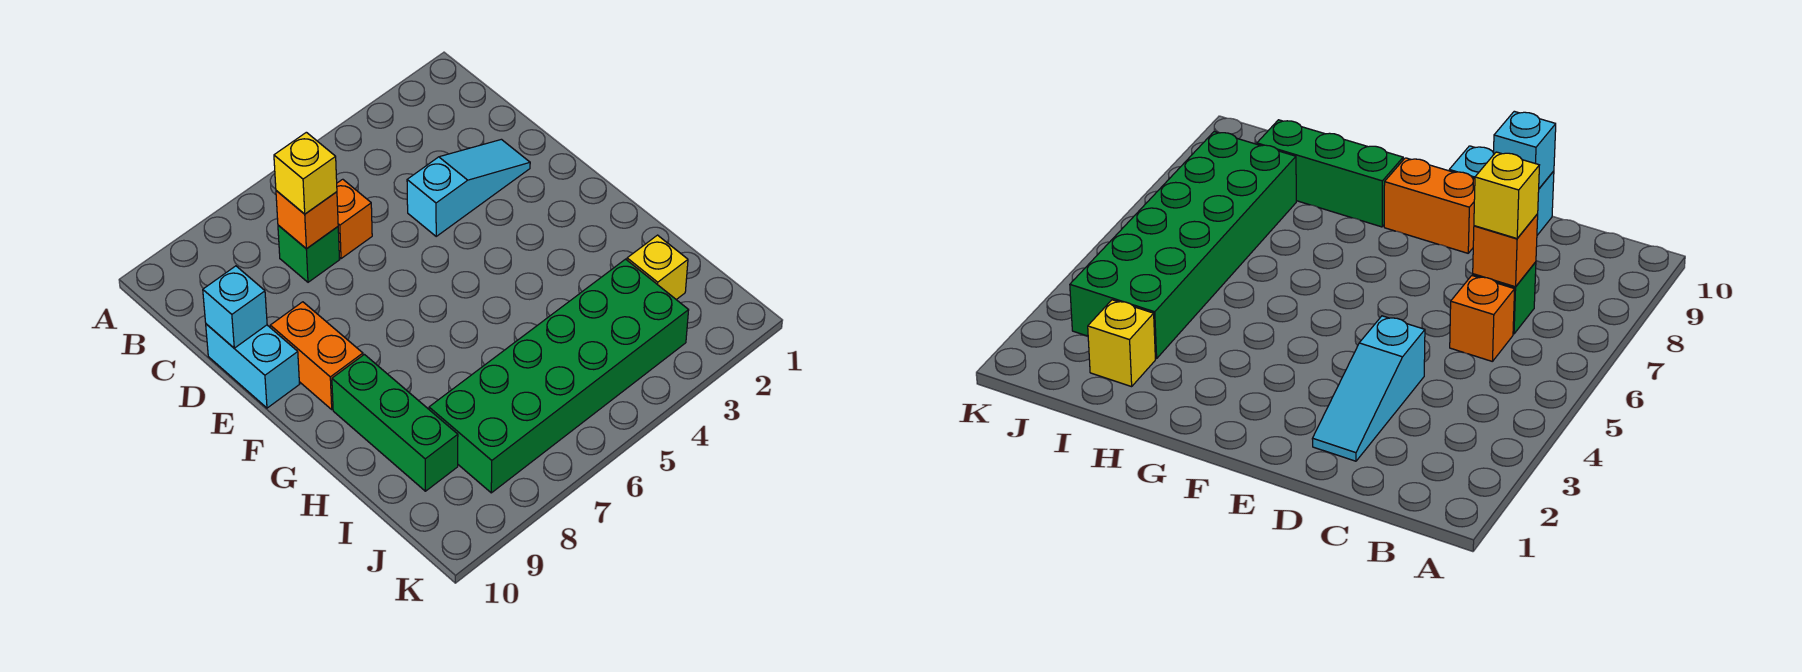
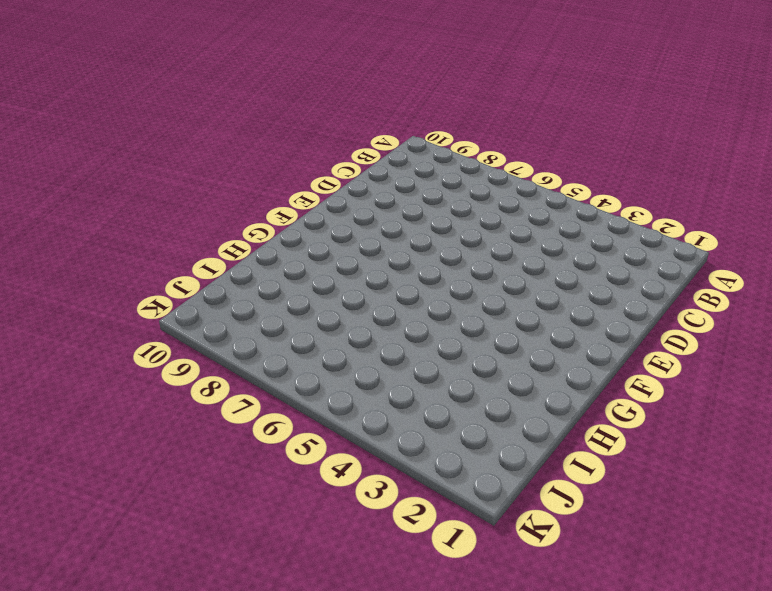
none -> orange 1x1 brick [337,179,372,259]
none -> green 1x1 brick [278,225,339,282]

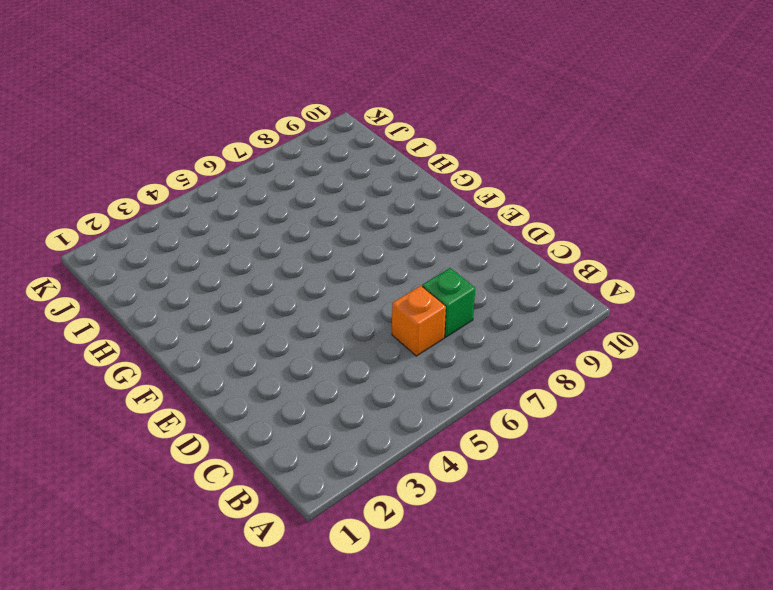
none -> cyan 1x3 slope [407,139,530,236]
none -> cyan 1x2 brick [206,324,299,408]

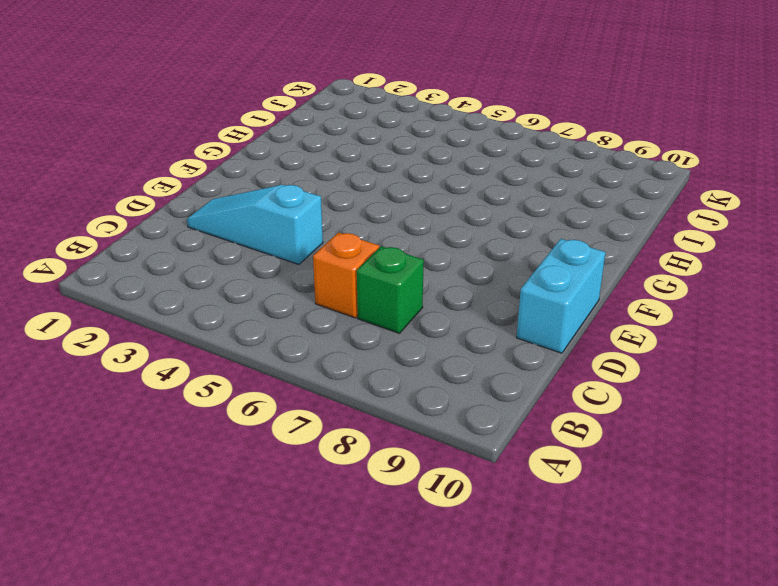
none -> orange 1x2 brick [270,302,363,409]
none -> green 1x3 brick [332,355,458,491]

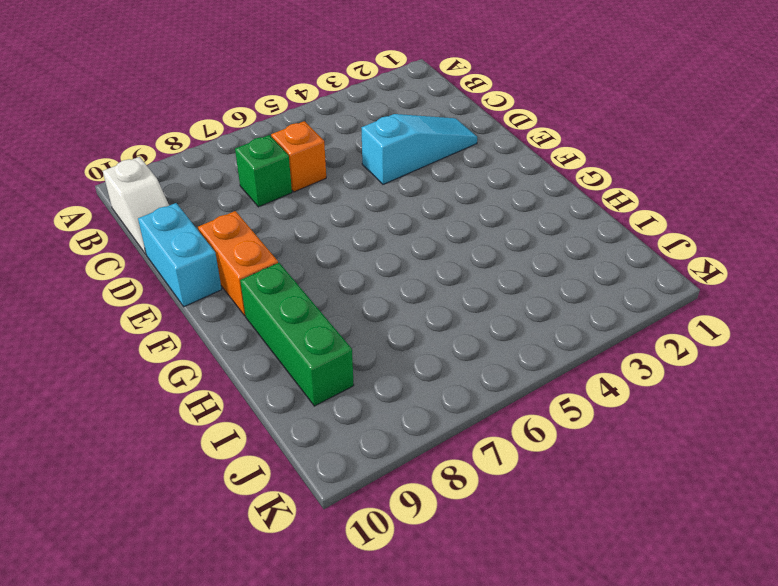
white 1x2 slope [103,157,169,254] -> none
none -> yellow 1x1 brick [627,235,688,300]
none -> green 2x6 brick [429,259,689,493]

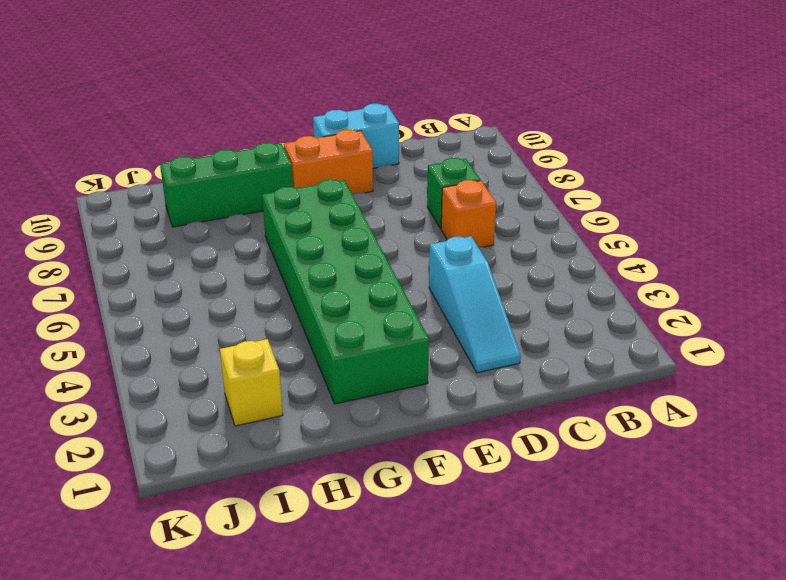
green 2x6 brick [262,179,429,404] -> green 2x6 brick moved to [429,259,689,493]
none -> orange 1x1 brick [276,191,338,249]
none -> cyan 1x1 brick [203,266,267,348]

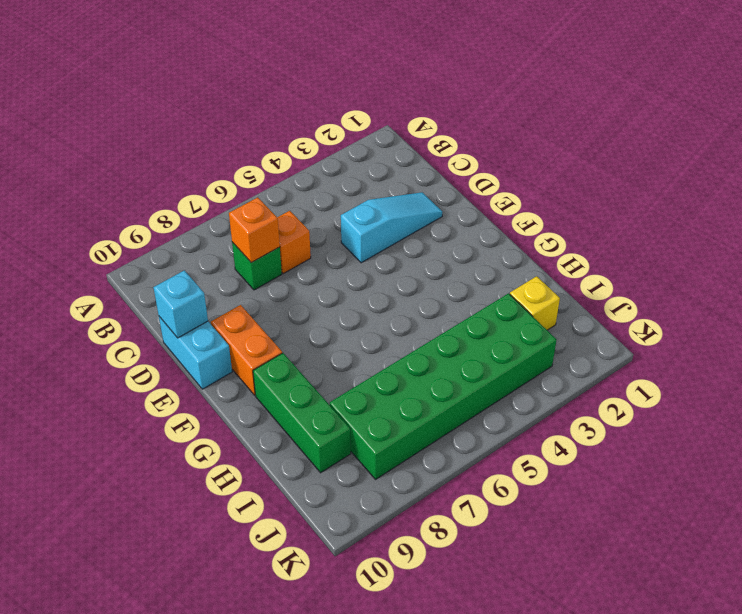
none -> yellow 1x1 brick [274,132,337,214]

